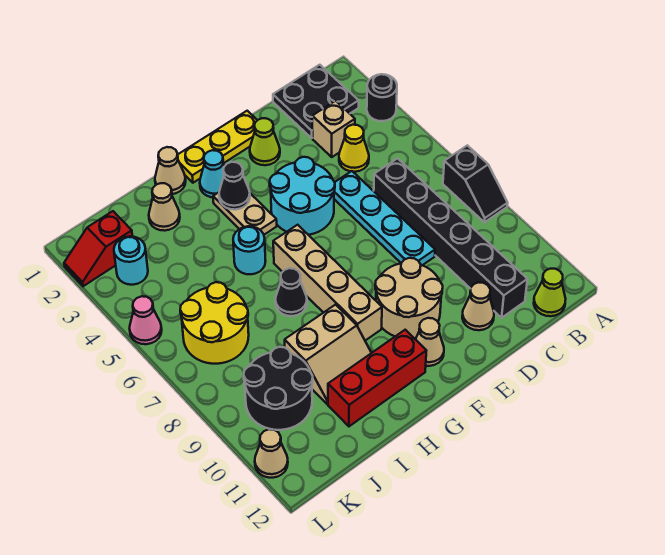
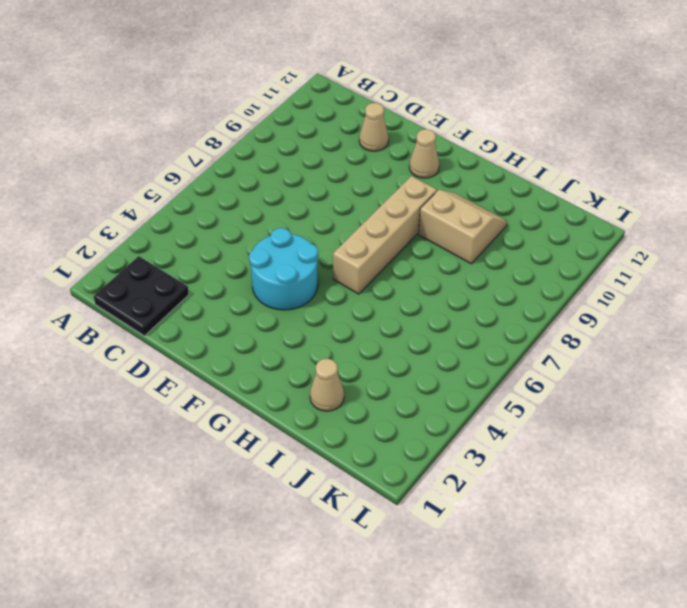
none -> black 1x1 round brick [367,74,397,121]
none -> black 1x2 slope [443,145,508,222]
none -> lime 1x1 cone [534,269,566,316]
none -> tan 1x1 brick [312,101,355,157]

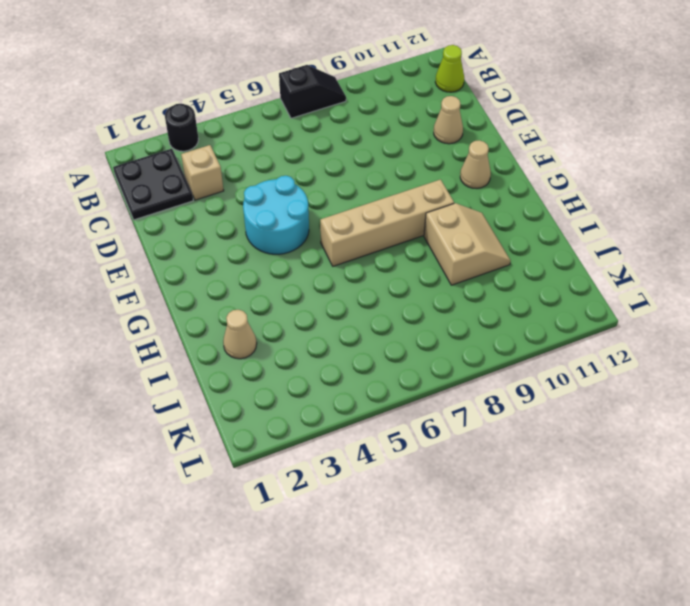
none -> yellow 1x1 cone [339,125,369,172]
none -> black 1x6 brick [374,158,527,318]
none -> cyan 1x4 plate [334,171,435,265]
none -> yellow 1x3 plate [178,111,257,183]

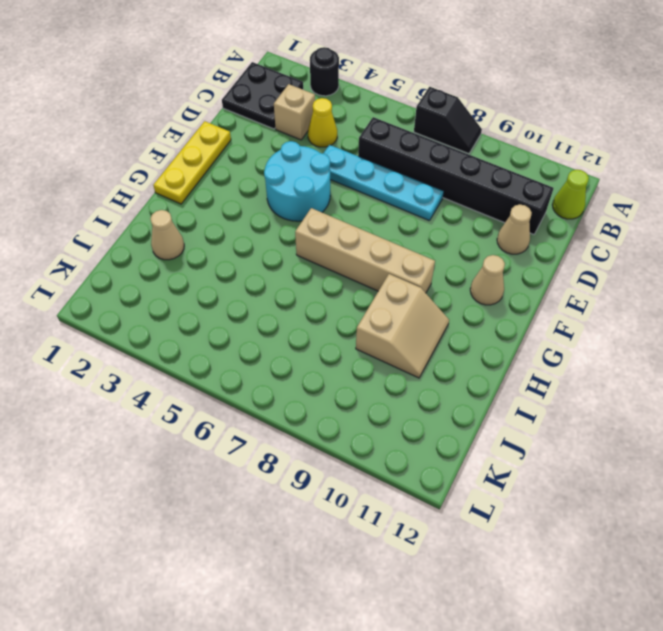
none -> lime 1x1 cone [250,118,280,165]
none -> tan 2x2 round brick [375,258,443,338]
none -> cyan 1x1 cone [200,150,224,197]
none -> tan 1x2 plate [213,192,277,235]

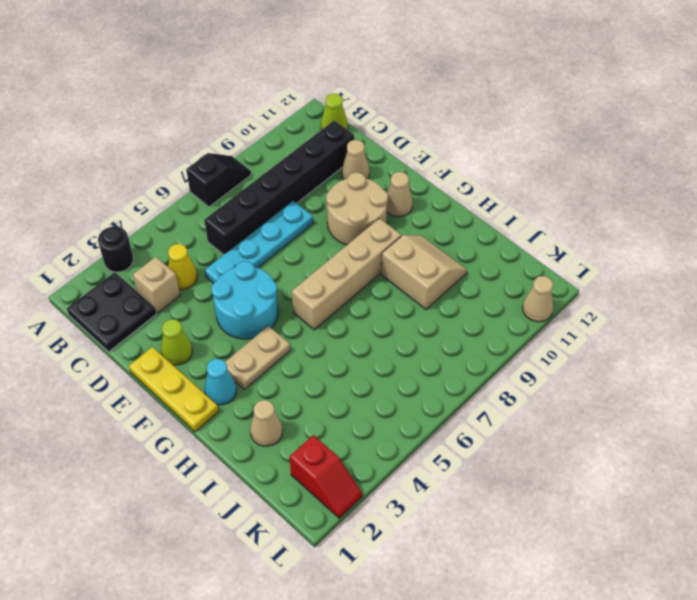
none -> red 1x3 brick [328,330,426,426]
none -> tan 1x1 cone [155,147,186,194]
none -> cyan 1x1 round brick [233,226,266,274]
none -> black 1x1 cone [275,268,307,316]

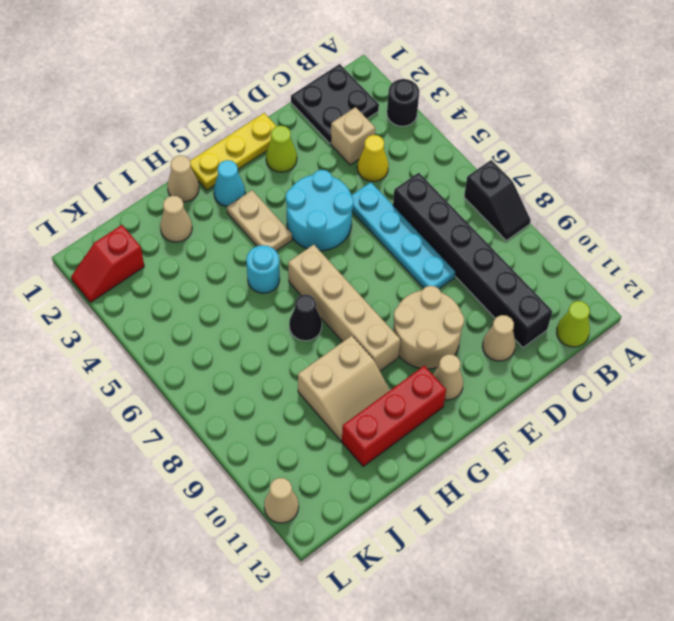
none -> yellow 2x2 round brick [180,282,249,364]
none -> black 2x2 round brick [244,347,313,430]
none -> cyan 1x1 round brick [114,236,148,285]
none -> pink 1x1 cone [130,296,162,344]

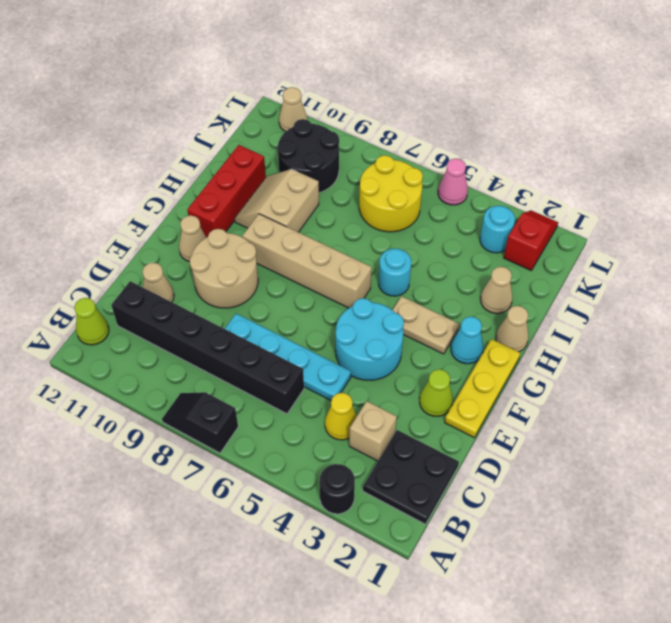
none -> black 1x1 cone [275,268,307,316]
none -> black 1x1 cone [219,162,250,210]

